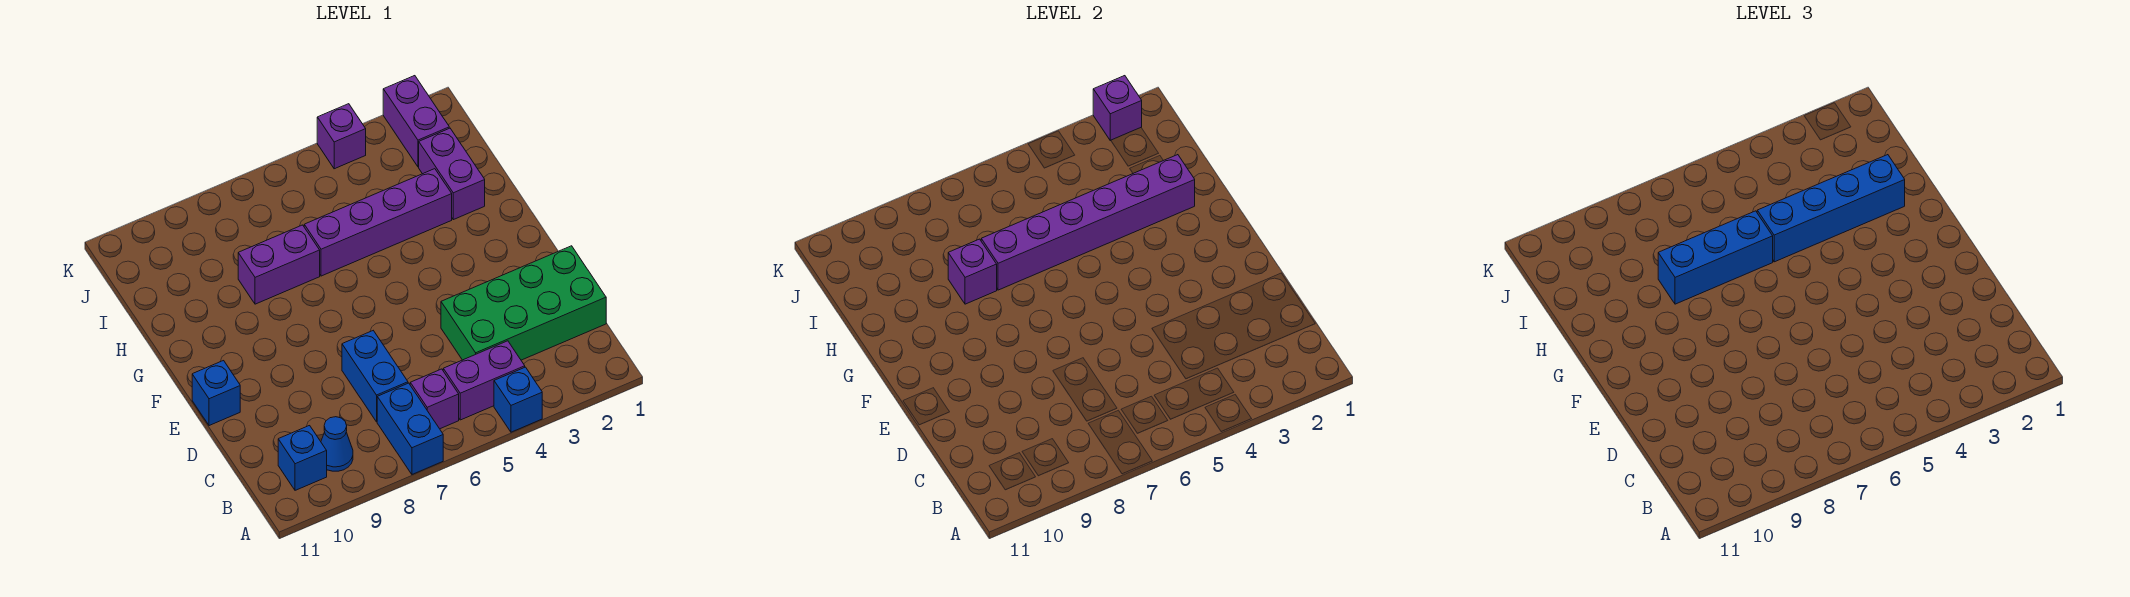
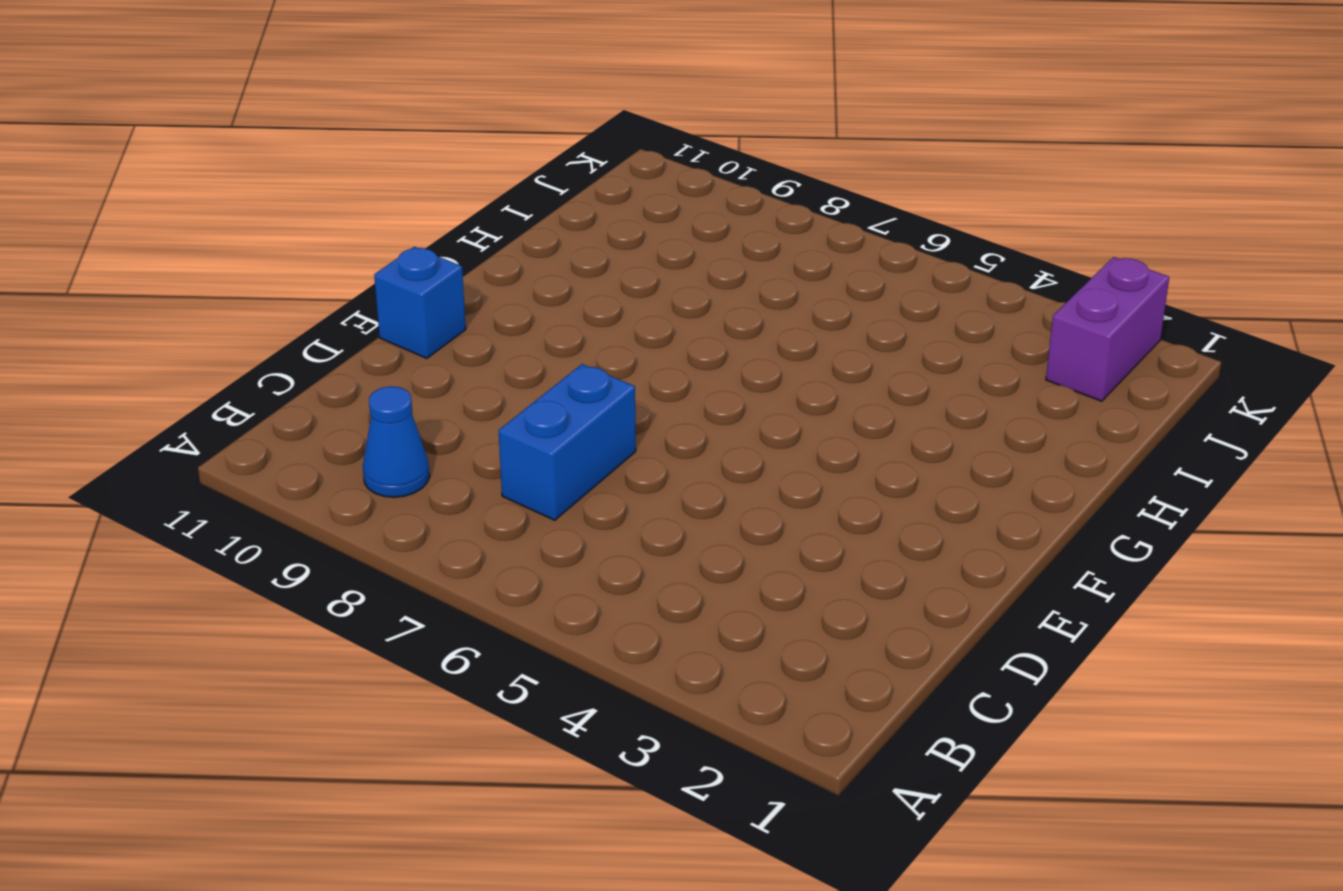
none -> blue 1x1 brick [494,367,542,432]
none -> blue 1x2 brick [377,383,443,474]
none -> purple 1x2 brick [443,341,525,420]

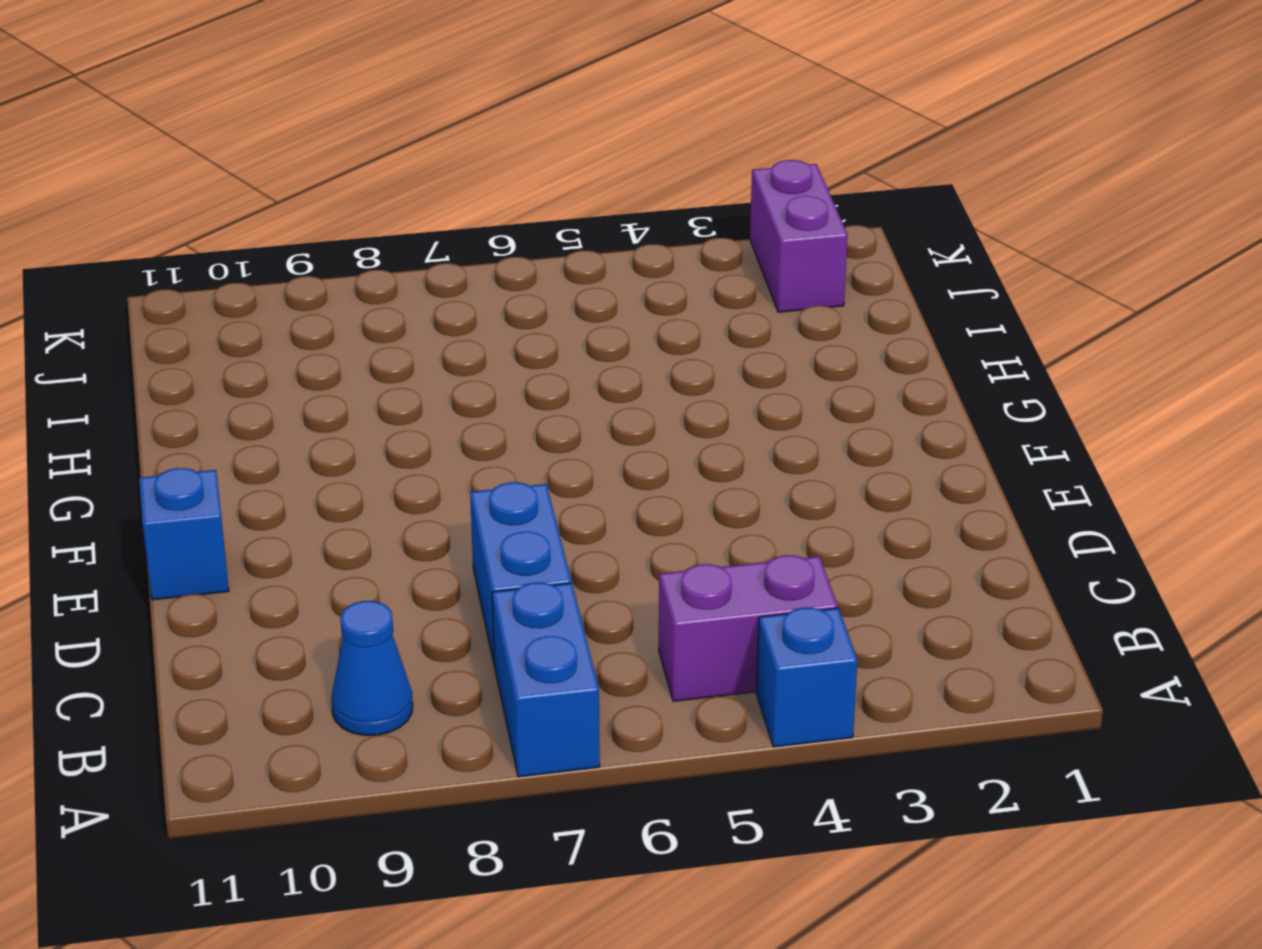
none -> purple 1x1 brick [410,369,459,429]
none -> blue 1x1 brick [278,426,327,490]
none -> green 2x4 brick [441,246,606,360]

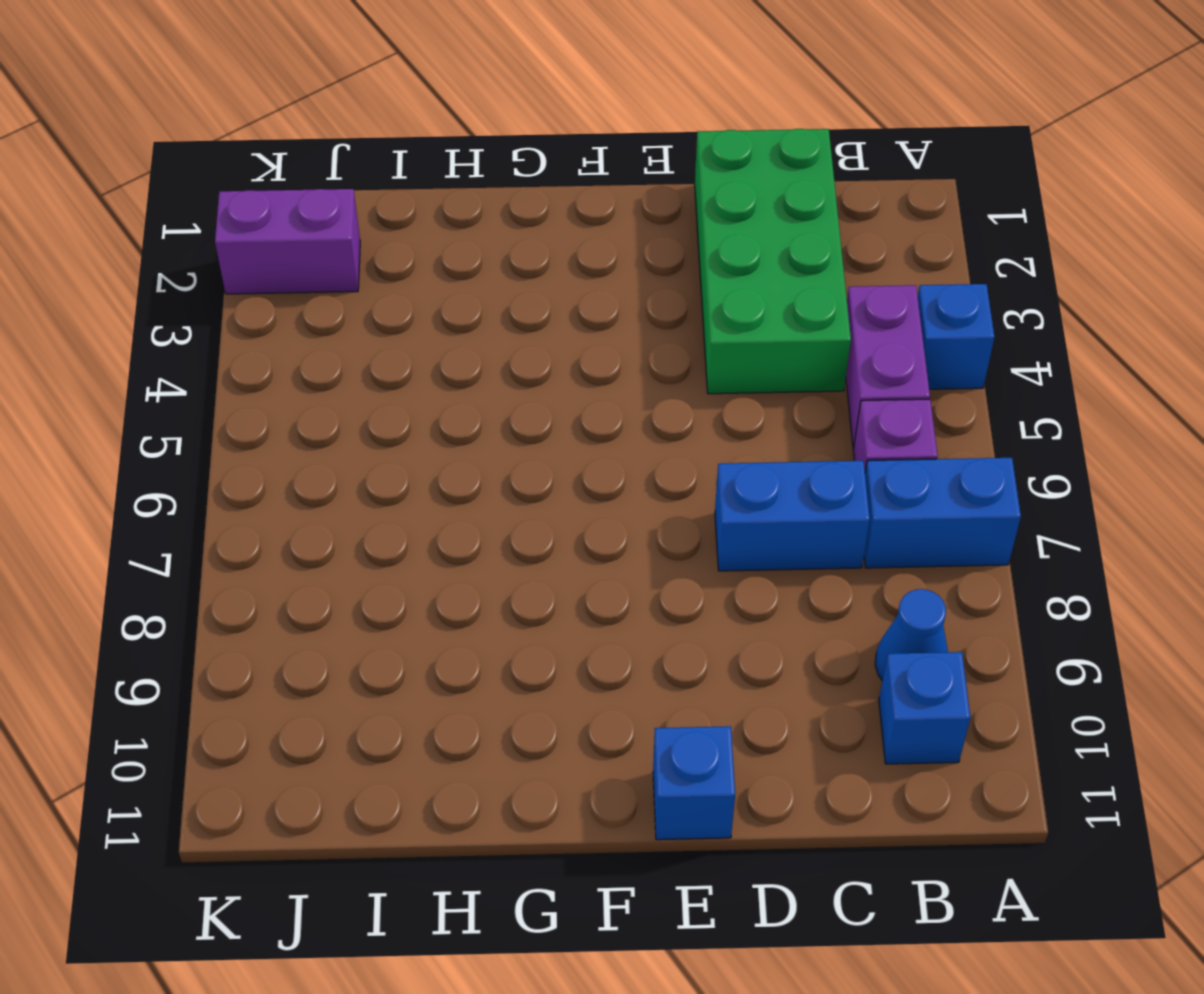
none -> purple 1x2 brick [419,128,485,220]
none -> purple 1x4 brick [304,169,452,276]
none -> purple 1x2 brick [238,225,320,304]

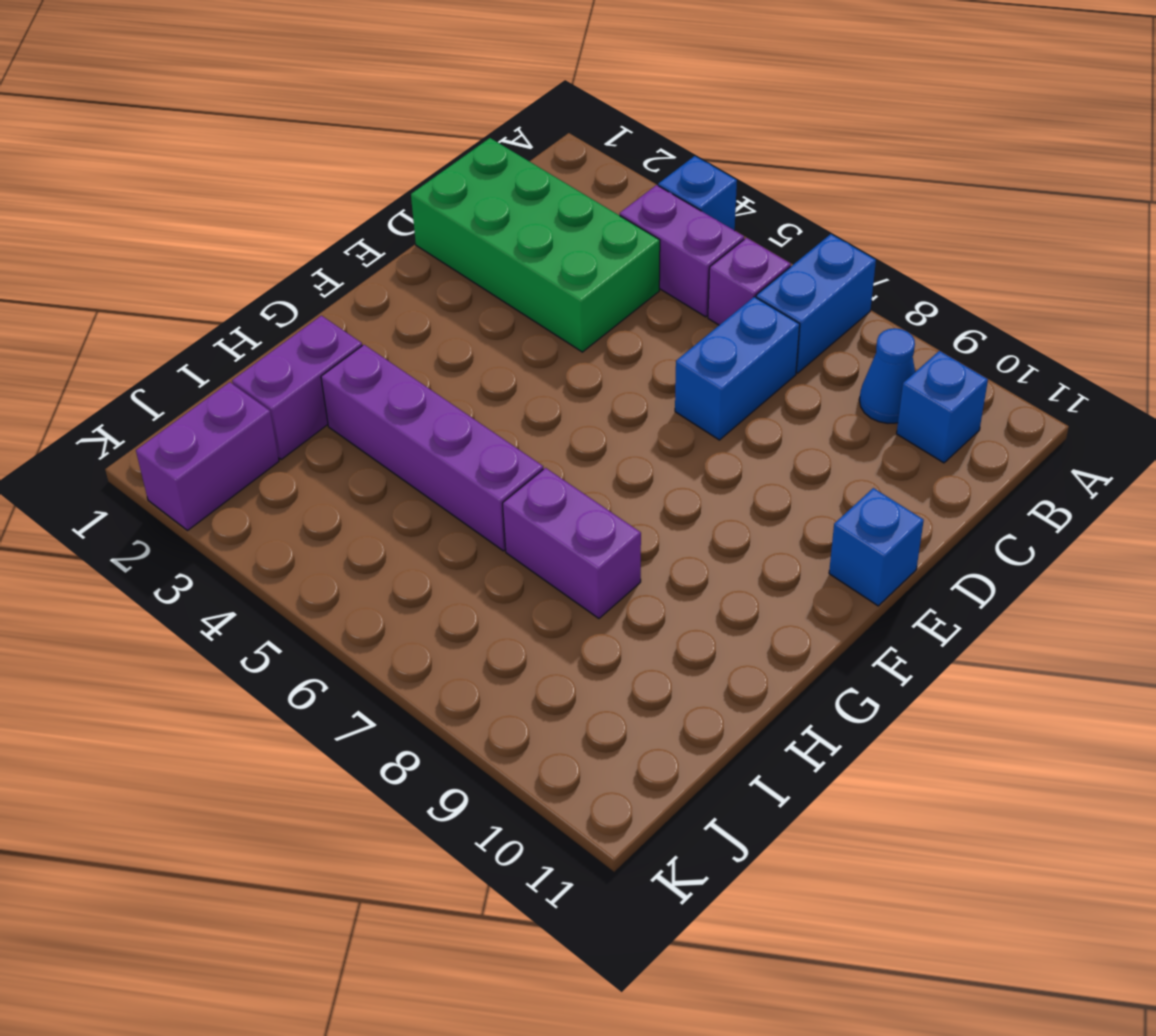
none -> purple 1x1 brick [317,104,366,169]
none -> purple 1x6 brick [981,155,1195,290]
none -> purple 1x1 brick [948,239,997,304]

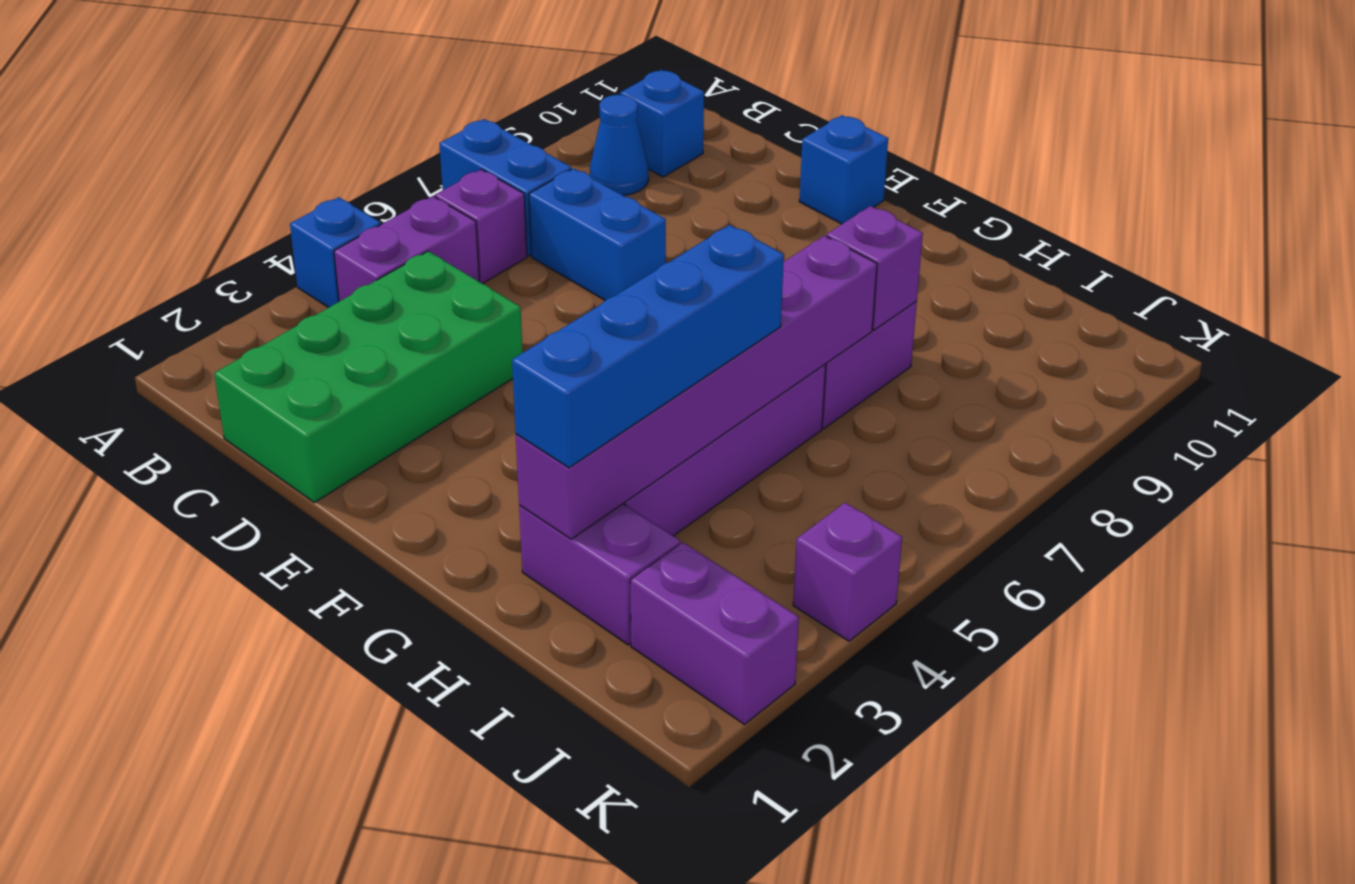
none -> purple 1x1 brick [1093,76,1142,141]
none -> blue 1x3 brick [1658,211,1773,304]

